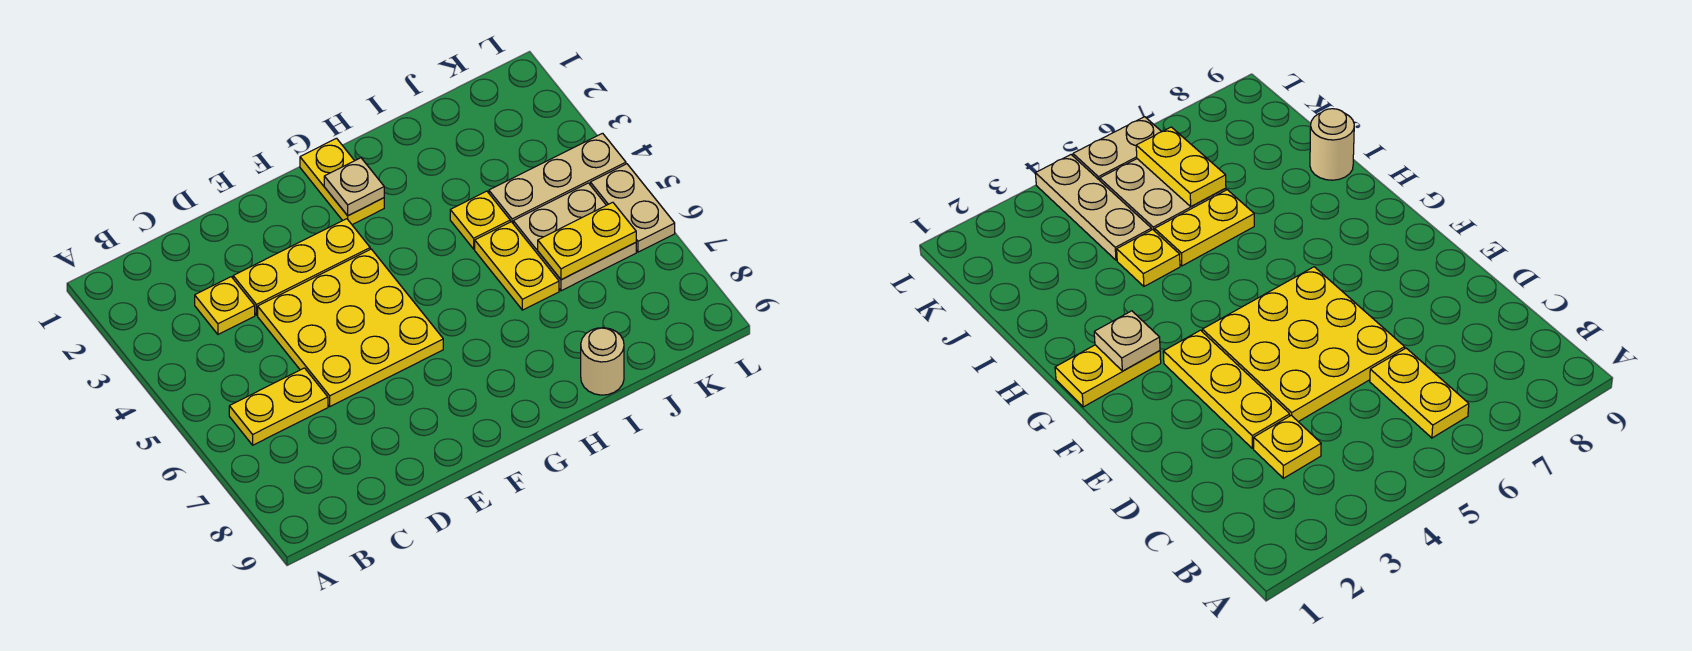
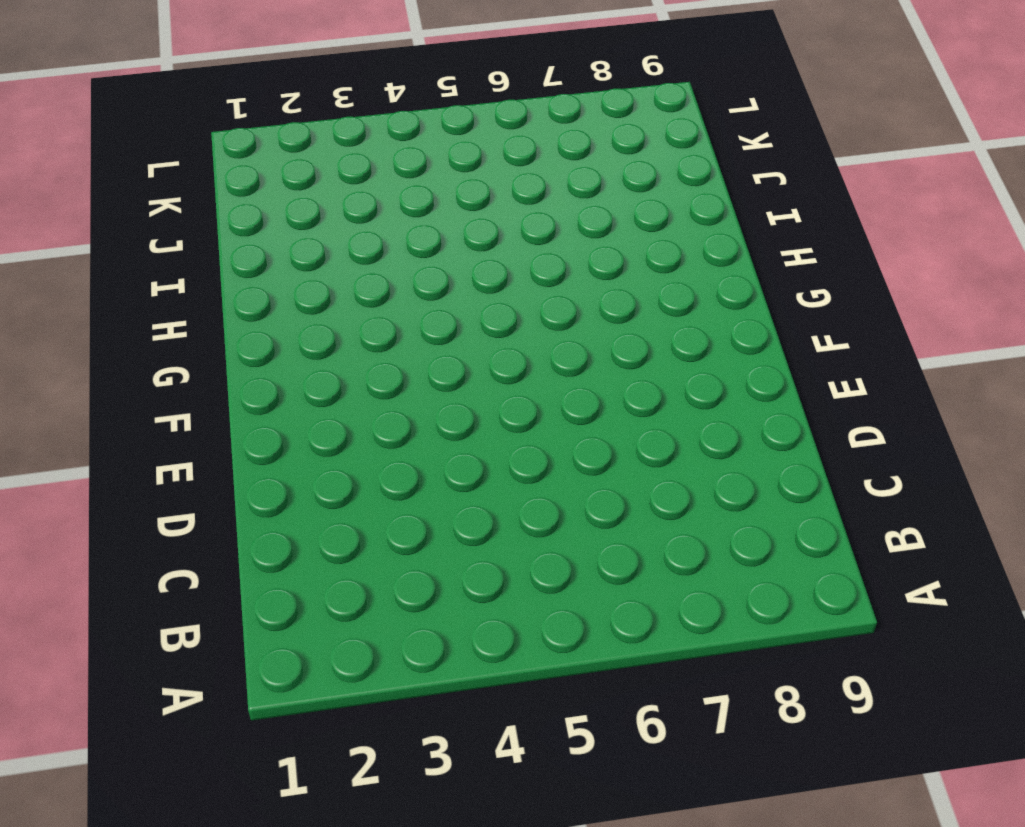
none -> yellow 1x2 plate [229,368,328,445]
none -> yellow 1x1 plate [195,277,255,334]
none -> yellow 1x3 plate [233,219,370,315]

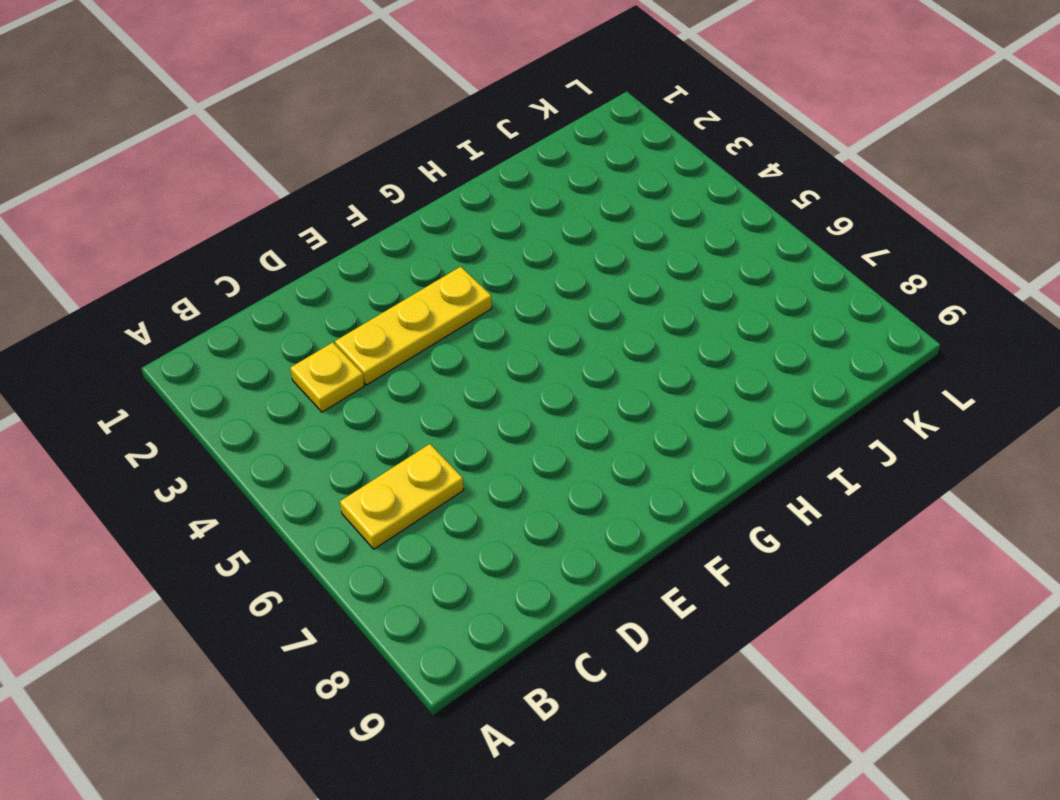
none -> yellow 3x3 plate [258,249,443,406]
none -> yellow 1x2 plate [300,138,384,225]
none -> yellow 1x1 plate [450,191,510,249]

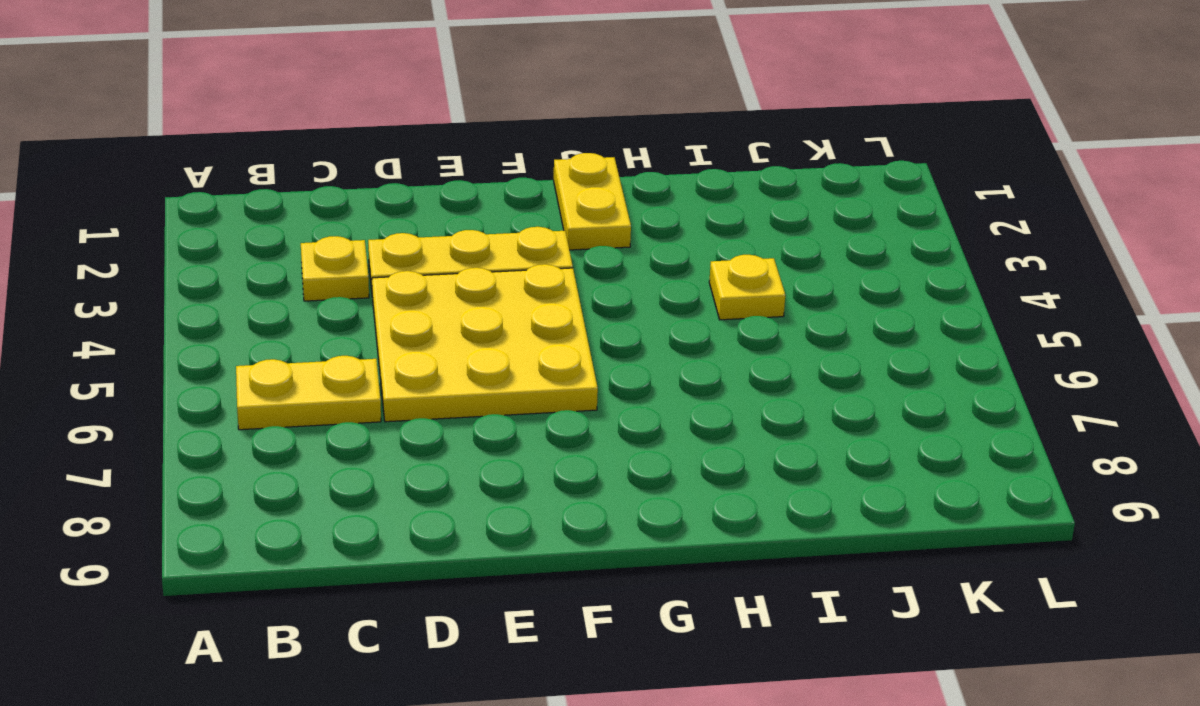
none -> yellow 1x2 plate [475,222,559,310]
none -> tan 1x1 round brick [581,328,624,395]
none -> tan 1x3 plate [489,133,626,223]

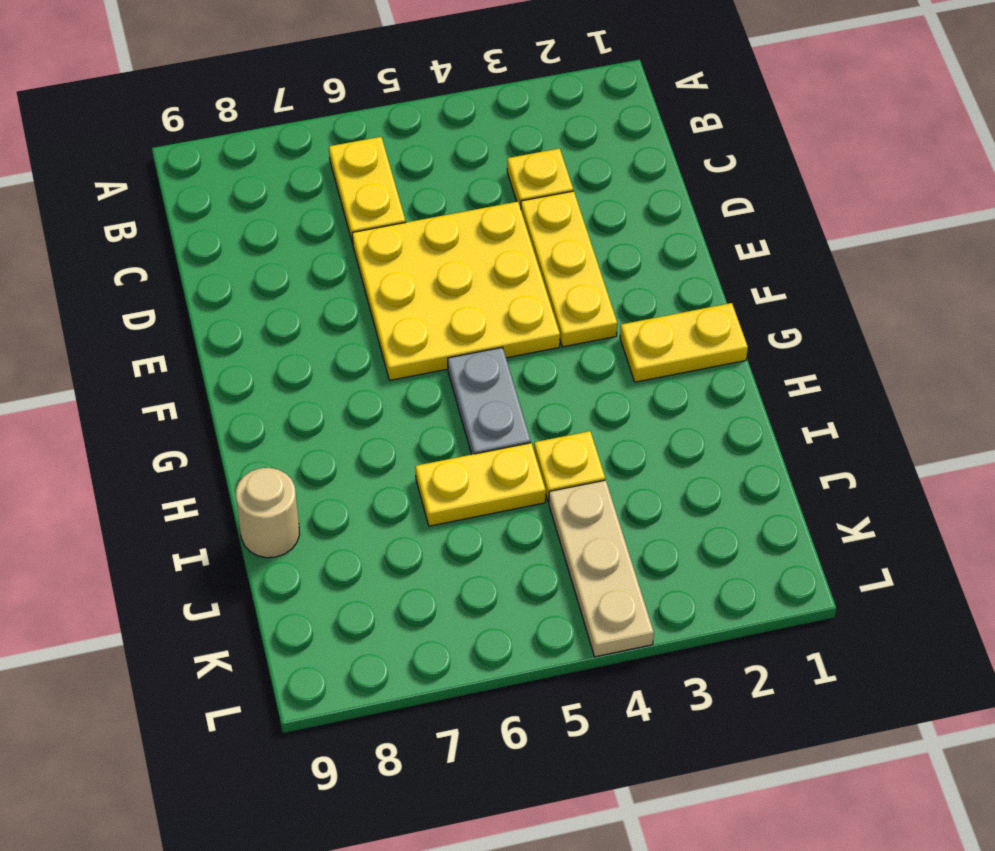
grey 1x2 plate [448,347,531,454] -> none
none -> tan 2x2 plate [513,183,636,291]
none -> tan 1x2 plate [590,164,675,252]
none -> tan 1x1 plate [324,158,384,216]

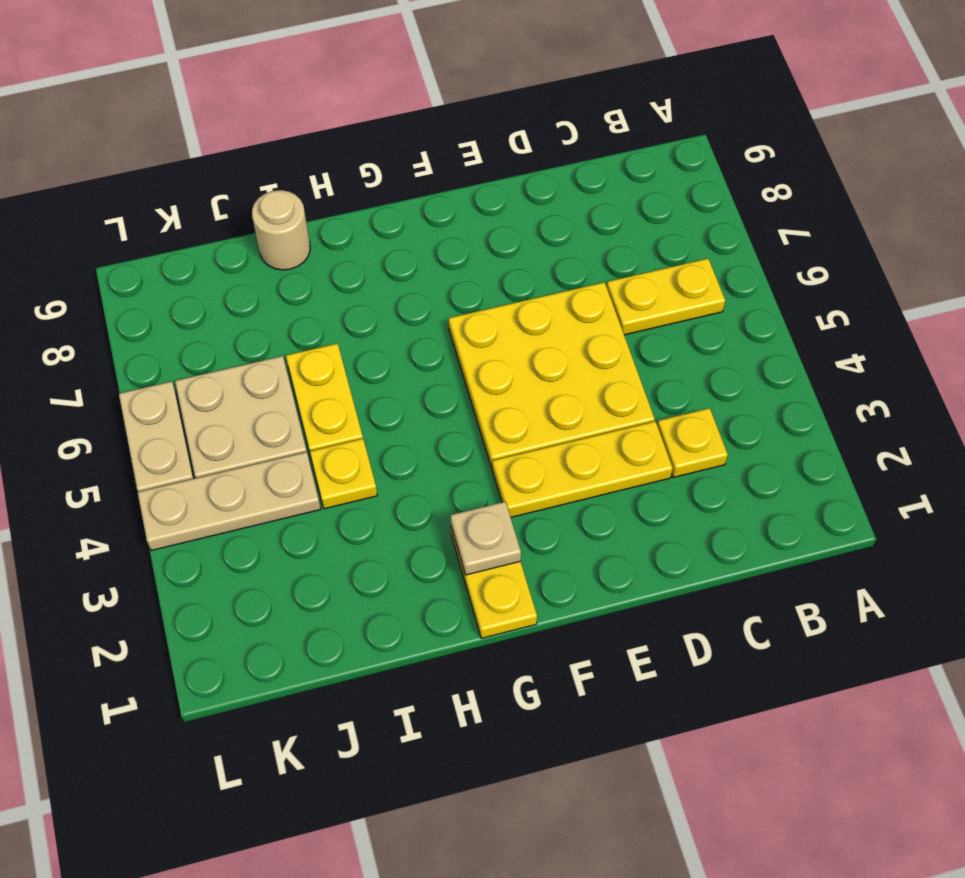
none -> yellow 1x2 plate [538,202,636,280]

